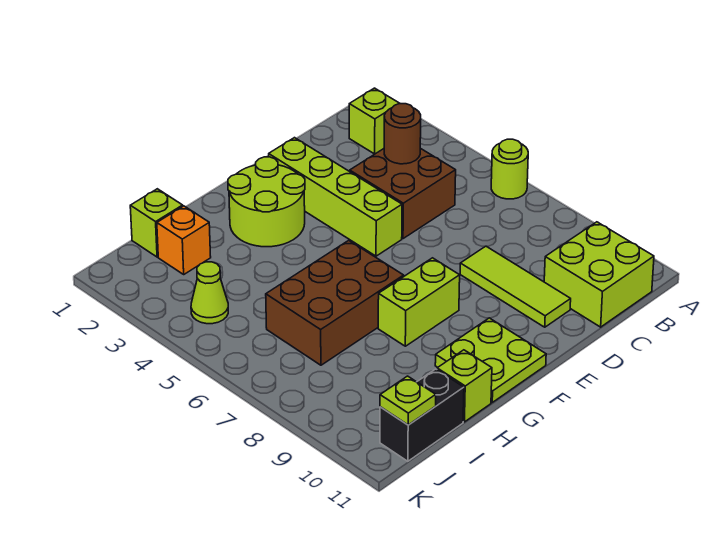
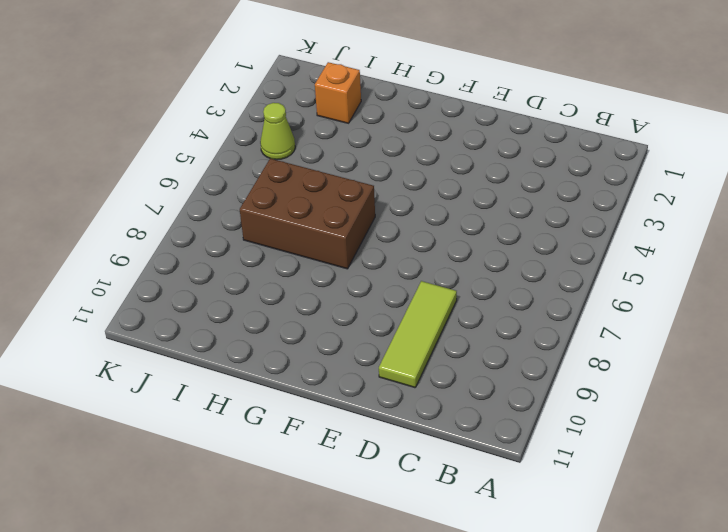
none -> lime 1x1 round brick [491,139,528,199]
none -> lime 1x1 brick [349,88,400,154]
none -> lime 2x2 brick [544,222,654,327]

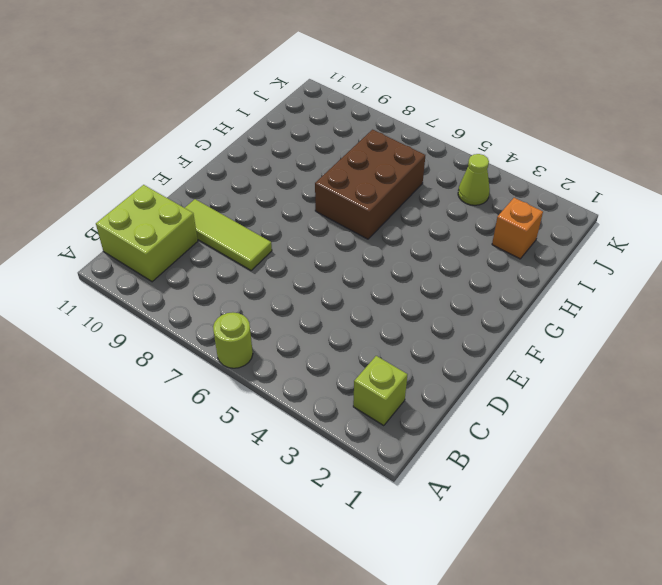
none -> brown 2x2 brick [350,148,456,239]
none -> lime 1x4 brick [269,138,402,256]
none -> lime 2x2 round brick [228,157,305,247]

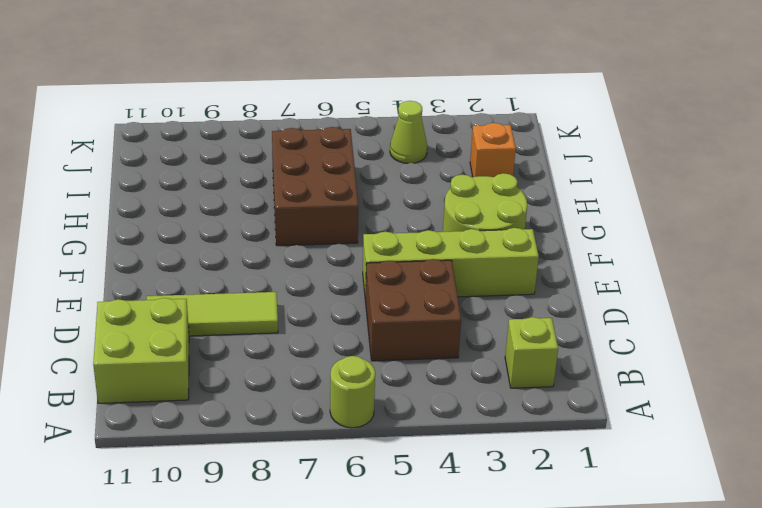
none -> lime 1x2 brick [378,258,460,346]
none -> lime 2x2 plate [435,318,546,402]
none -> lime 1x1 brick [437,350,492,422]

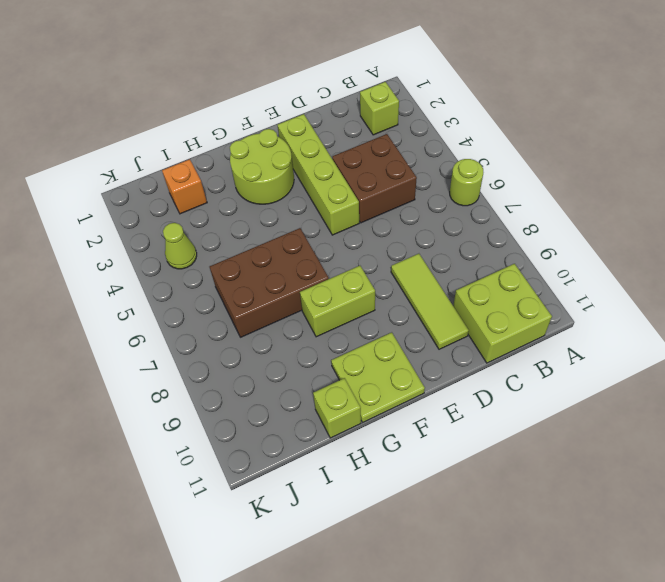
none -> lime 1x1 brick [130,189,183,257]
none -> black 1x2 brick [380,369,464,461]
none -> brown 1x1 round brick [384,104,421,164]

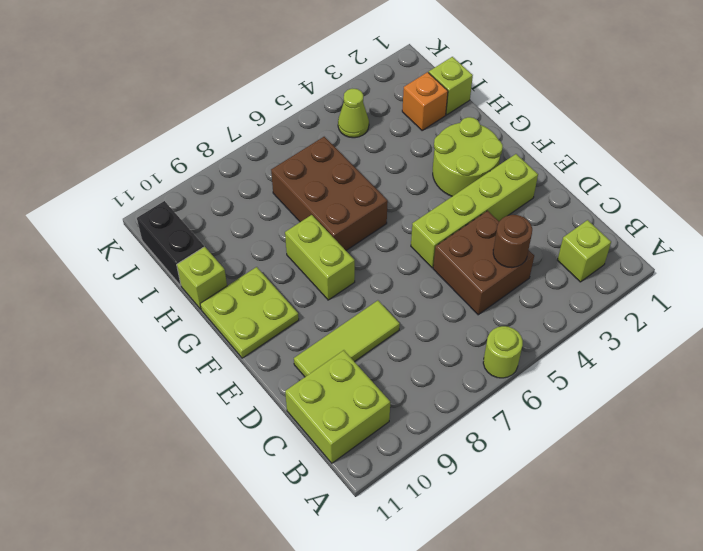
none -> lime 1x1 plate [380,376,436,425]

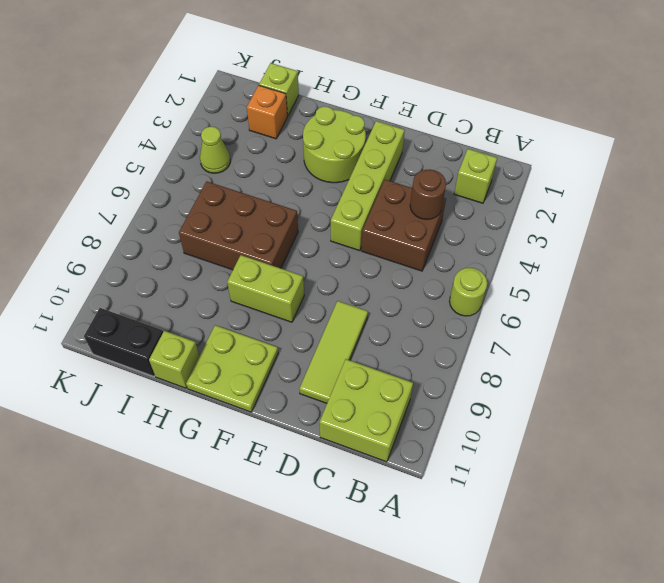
none -> lime 1x1 plate [380,376,436,425]

